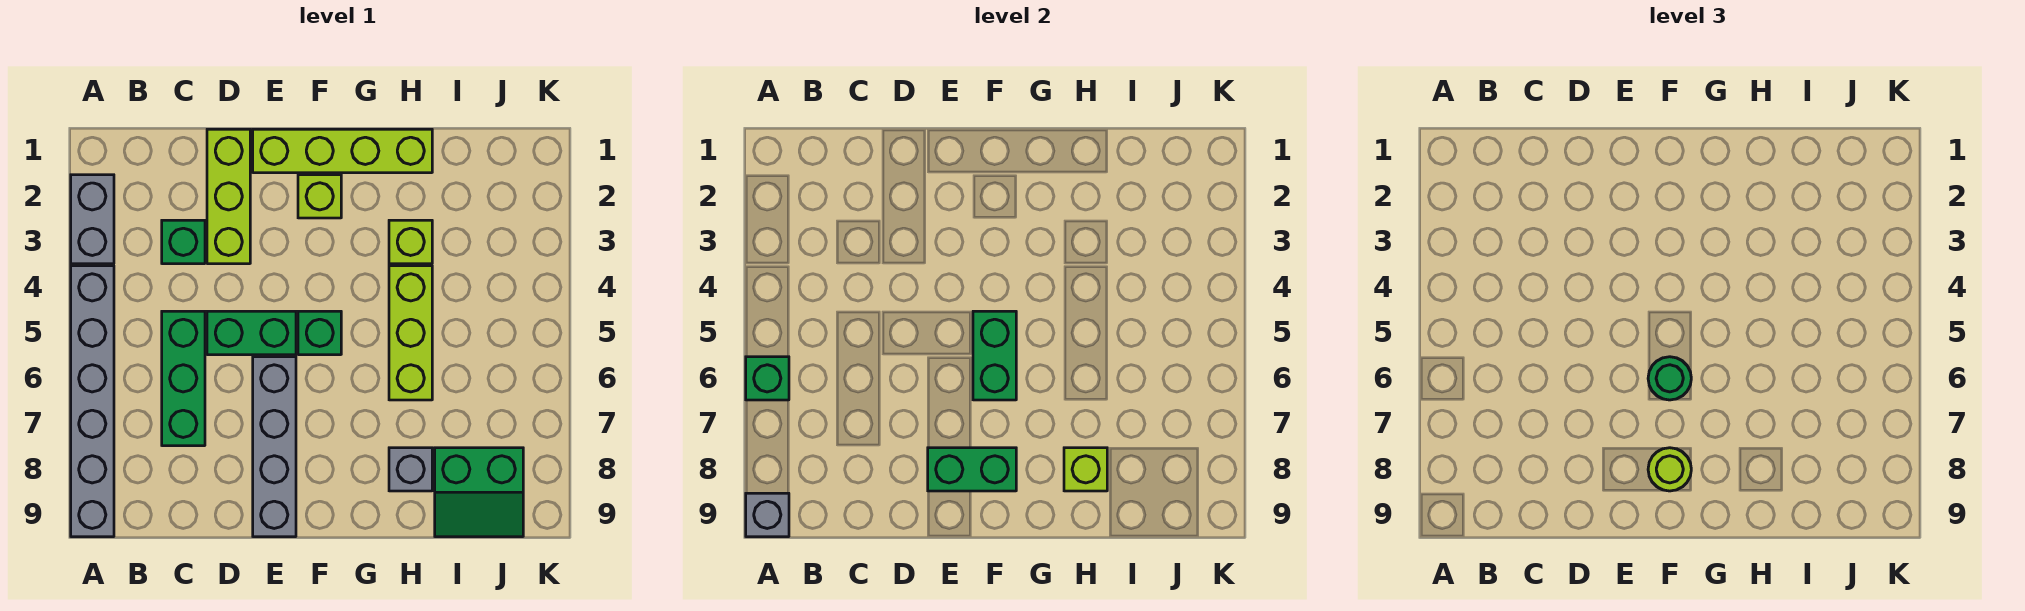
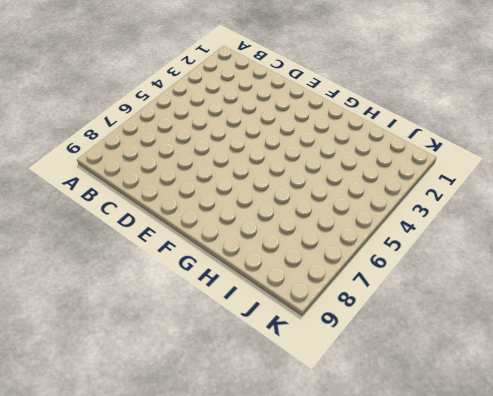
none -> grey 1x2 brick [71,175,114,264]
none -> grey 1x6 brick [71,266,114,537]
none -> green 1x1 brick [162,220,205,264]

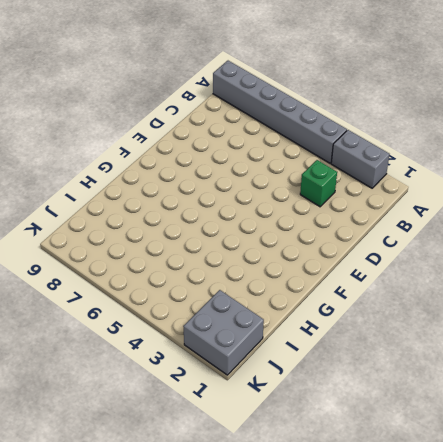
grey 2x2 brick [183,290,264,375] -> none
none -> green 1x3 brick [162,311,205,446]
none -> lime 1x3 brick [207,129,250,264]
none -> green 1x2 brick [207,311,296,355]

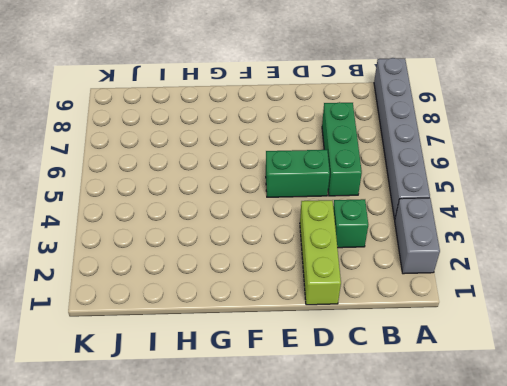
none -> lime 1x4 brick [253,129,432,173]
none -> grey 1x4 brick [253,357,296,537]
none -> lime 1x1 brick [298,175,341,218]

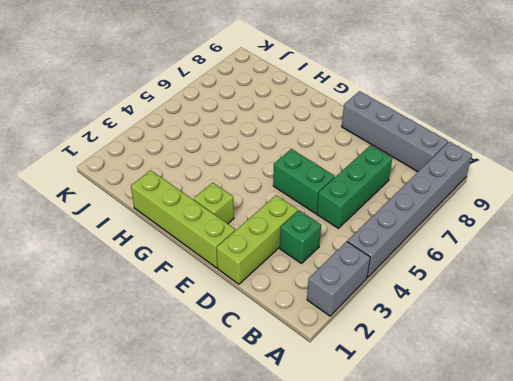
grey 1x4 brick [342,91,448,172] -> grey 1x4 brick turned to [253,357,296,537]
none -> green 1x1 brick [298,311,341,355]
none -> lime 1x1 brick [389,220,432,264]
none -> lime 1x3 brick [389,266,432,400]

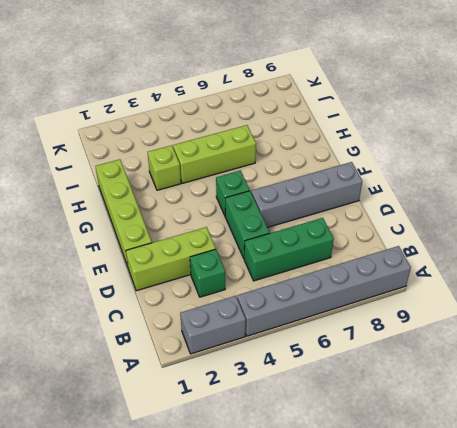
none -> lime 1x1 brick [298,175,341,218]
none -> grey 1x1 brick [389,448,432,491]
none -> green 2x2 slope [435,448,523,537]

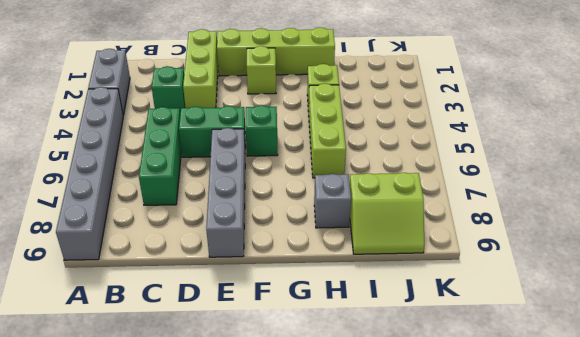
lime 2x2 slope [350,173,424,254] -> green 2x2 slope [435,448,523,537]
none -> green 1x1 brick [746,357,789,400]
none -> grey 1x1 brick [746,493,789,537]
none -> green 1x2 brick [928,448,1016,491]

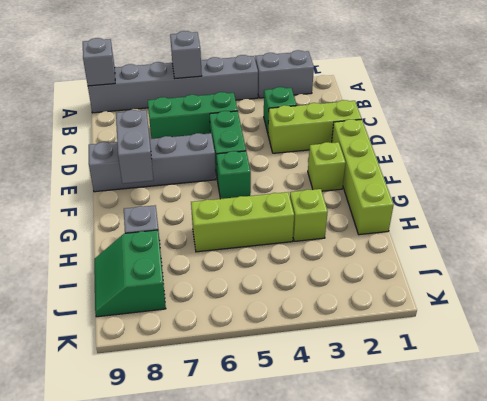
grey 1x1 brick [170,31,202,79] -> green 1x1 brick [746,357,789,400]
grey 1x2 brick [116,110,153,184] -> green 1x2 brick [928,448,1016,491]
none -> green 1x2 brick [973,311,1016,400]
none -> lime 1x1 brick [1064,448,1107,491]
none -> green 1x1 round brick [1648,357,1691,400]

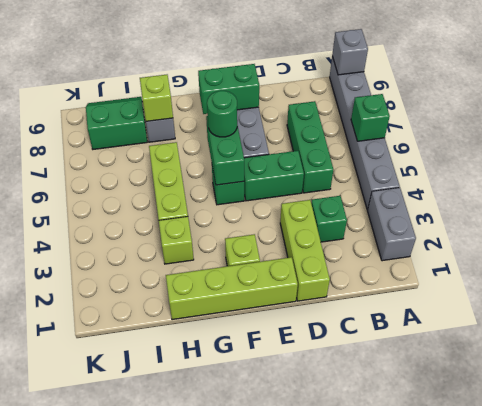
none -> lime 1x1 round brick [1648,448,1691,491]

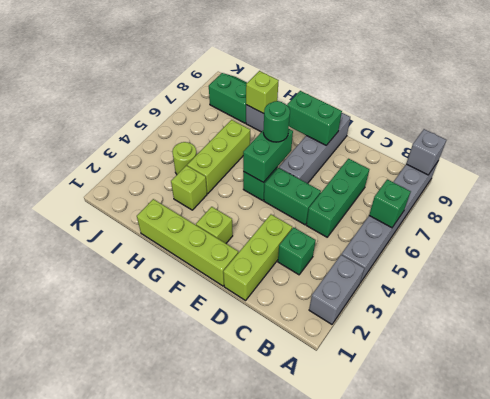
lime 1x1 round brick [172,142,197,174] -> lime 1x1 round brick moved to [1648,448,1691,491]

